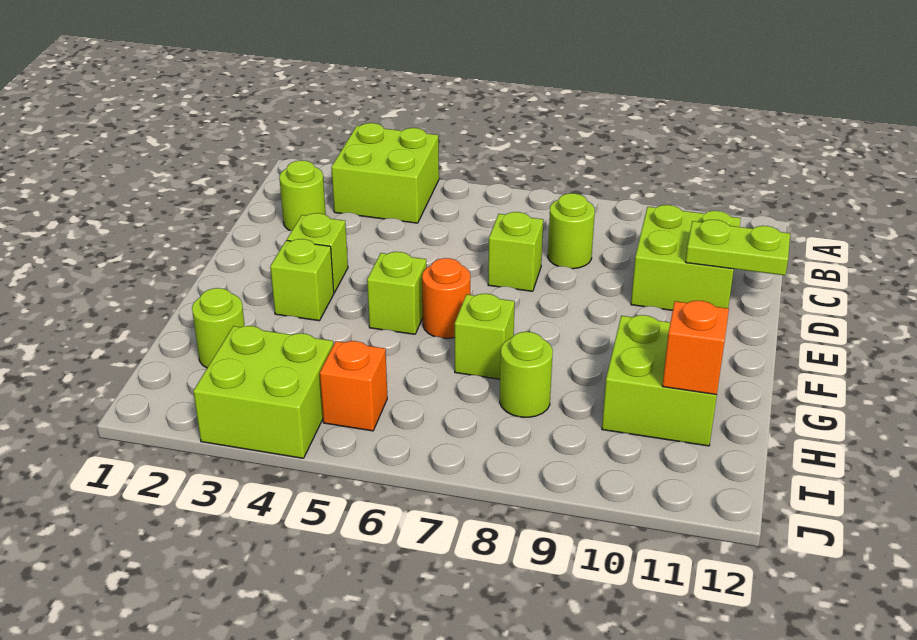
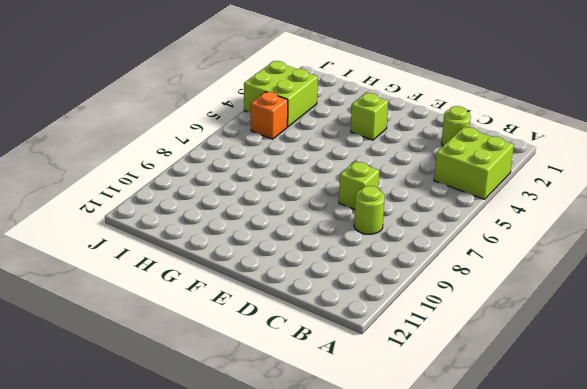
none -> lime 2x2 brick [631,205,741,310]
none -> lime 1x1 brick [287,213,348,293]
none -> lime 1x1 brick [367,252,427,334]

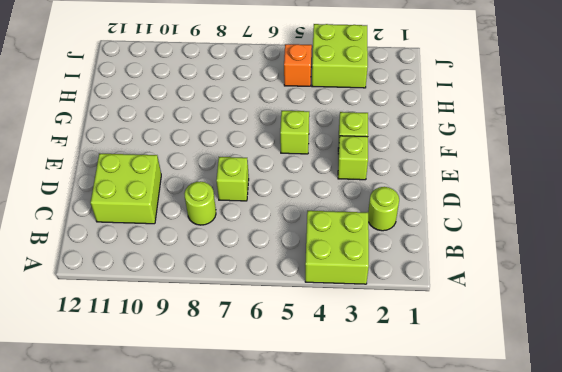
none -> orange 1x1 round brick [422,258,470,338]
none -> lime 1x1 brick [455,294,515,379]
none -> lime 2x2 brick [602,315,717,446]

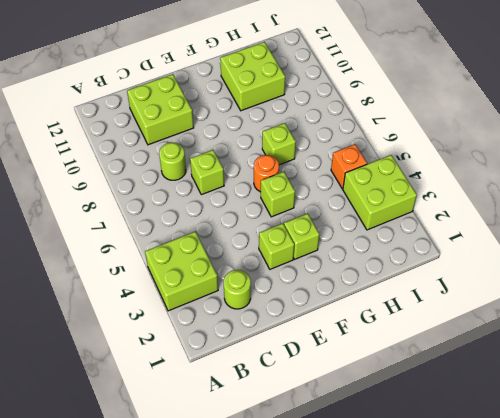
none -> lime 1x1 round brick [192,288,245,368]
none -> lime 1x1 round brick [500,332,553,417]
none -> lime 1x2 plate [686,220,790,275]

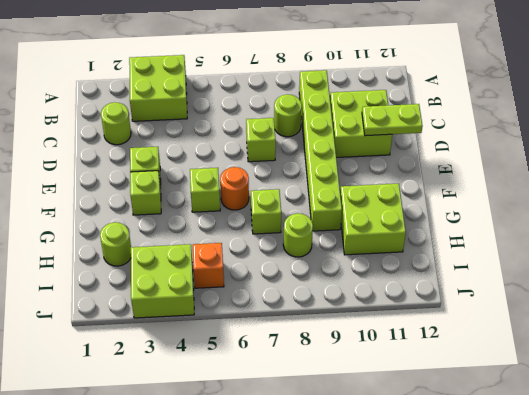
lime 1x6 brick [299,70,342,231] -> none
none -> orange 1x1 brick [662,301,729,395]

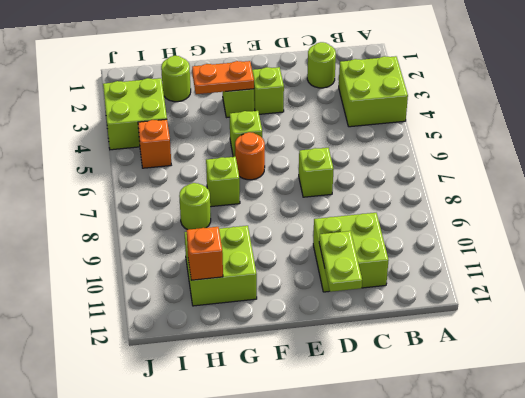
orange 1x2 plate [192,61,254,94] -> none
none -> lime 1x1 round brick [548,193,595,269]

